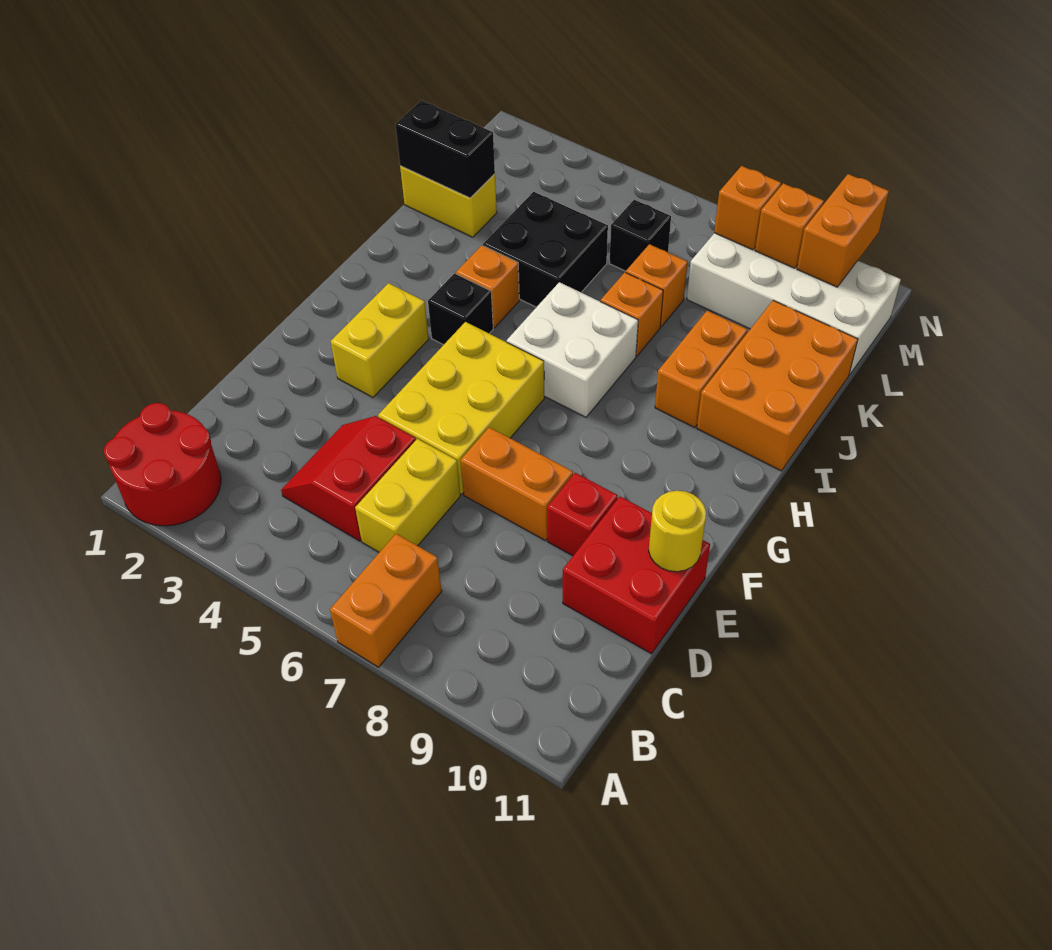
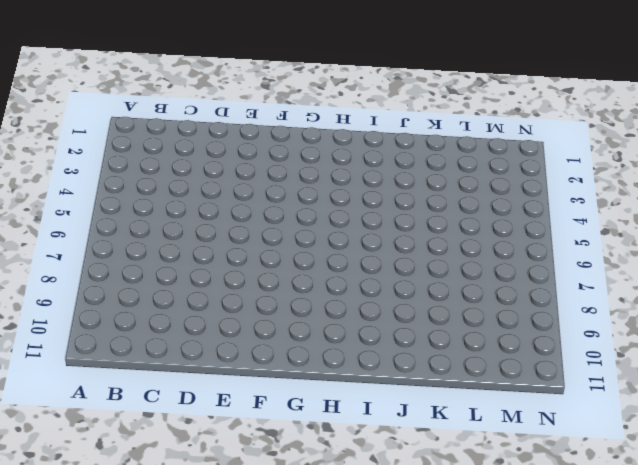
none -> red 2x2 round brick [104,403,221,526]
none -> orange 1x2 brick [330,534,442,667]
none -> red 2x2 slope [281,416,416,541]

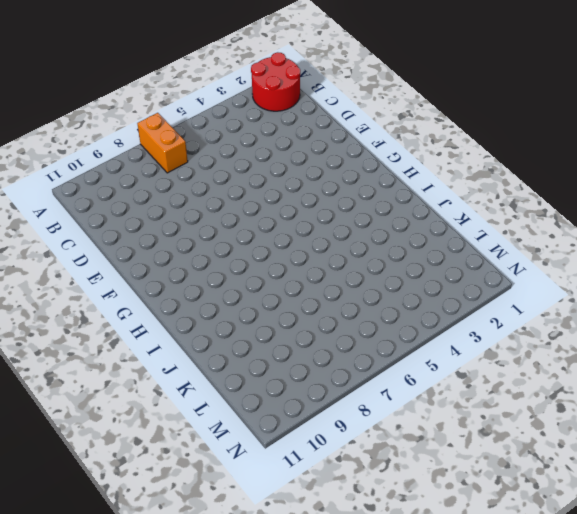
none -> red 2x2 slope [281,416,416,541]
none -> yellow 1x2 brick [355,439,460,552]
none -> red 2x2 brick [563,497,710,654]

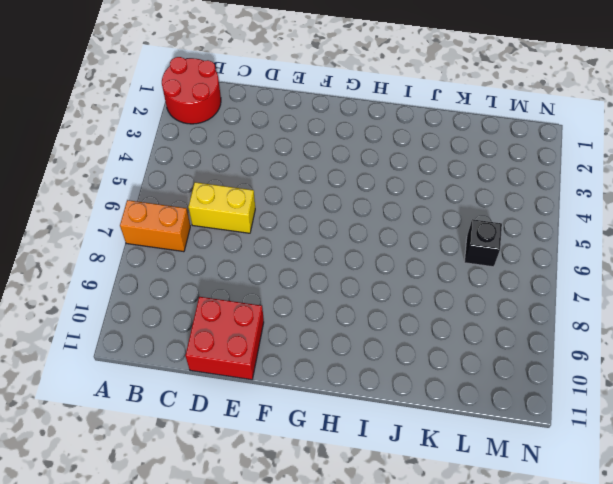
none -> red 2x2 slope [281,416,416,541]
none -> yellow 2x3 brick [378,322,544,494]
none -> orange 1x2 brick [461,427,573,541]

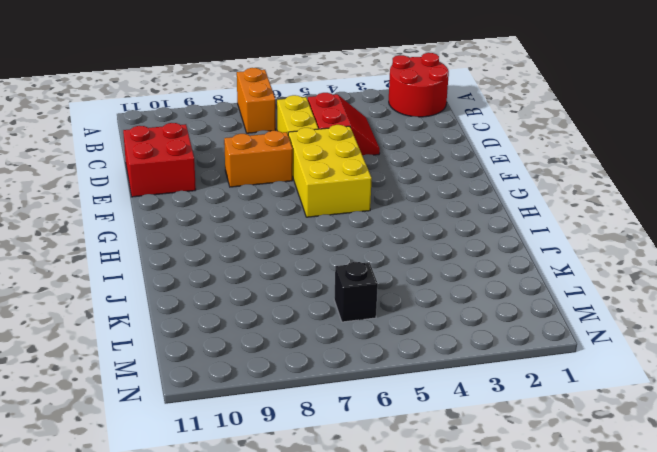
none -> red 1x1 brick [547,473,618,556]
none -> yellow 1x2 brick [331,283,429,397]
none -> black 1x1 brick [428,273,493,345]

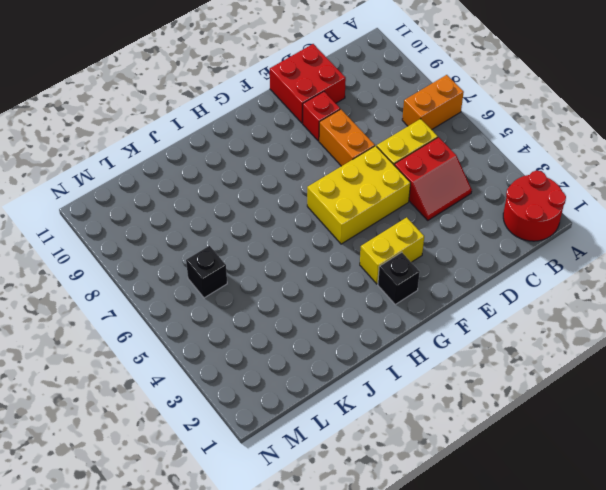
black 1x1 brick [378,252,420,304] -> black 1x1 brick moved to [428,273,493,345]
none -> white 2x2 brick [507,282,638,417]
none -> orange 1x1 brick [456,245,519,328]
none -> orange 1x2 brick [655,311,747,428]

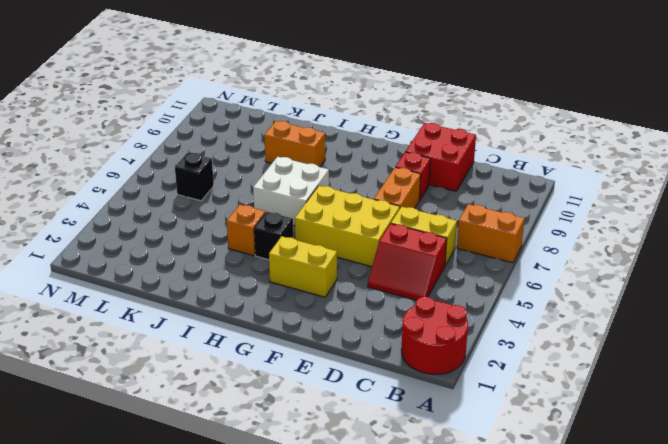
none -> orange 2x3 brick [697,300,858,471]
none -> black 2x2 brick [483,192,608,307]
none -> orange 1x1 brick [600,272,663,356]

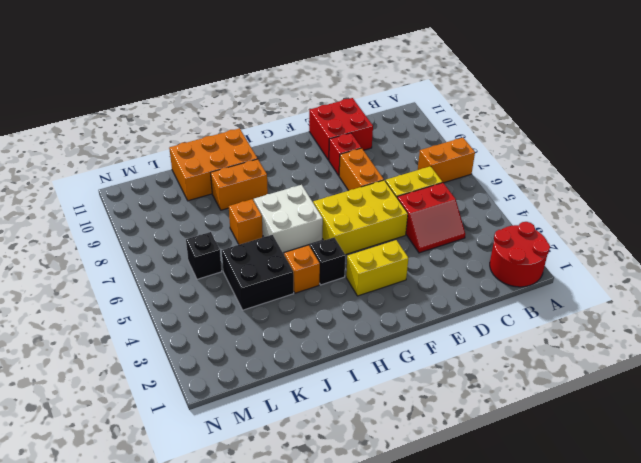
none -> yellow 1x2 brick [400,166,497,237]
none -> orange 1x1 brick [626,244,688,327]
none -> white 2x4 brick [687,233,901,375]

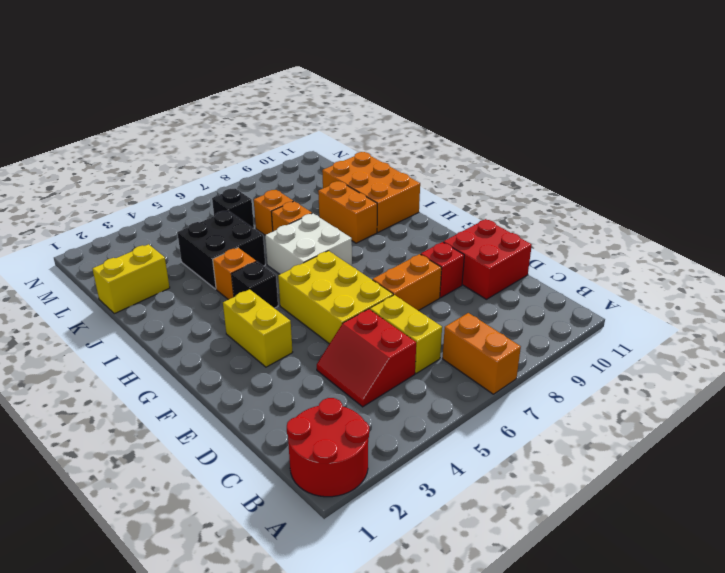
none -> white 2x4 brick [687,233,901,375]
none -> yellow 1x1 round brick [649,491,706,572]
none -> black 1x2 brick [395,101,495,198]

